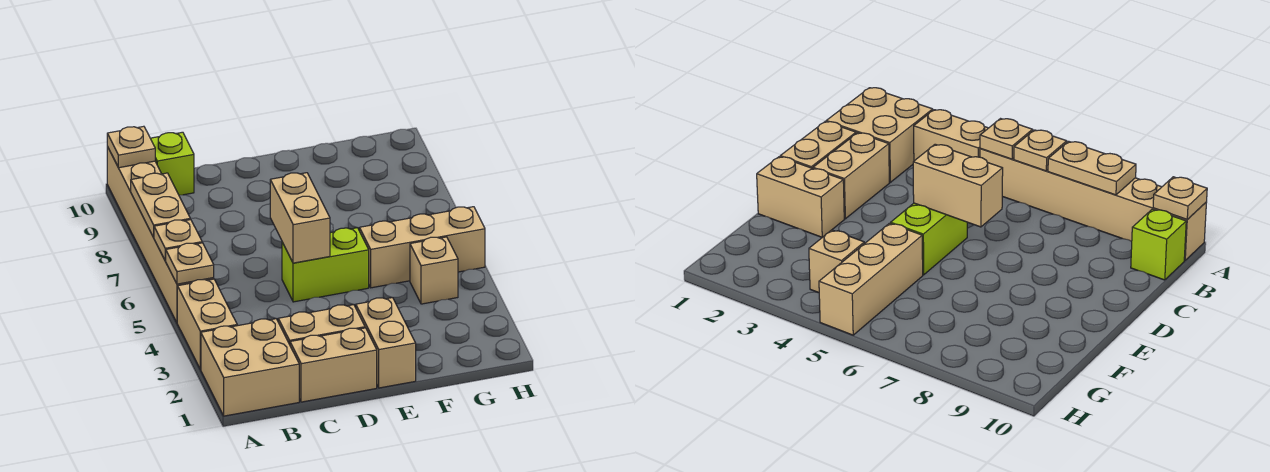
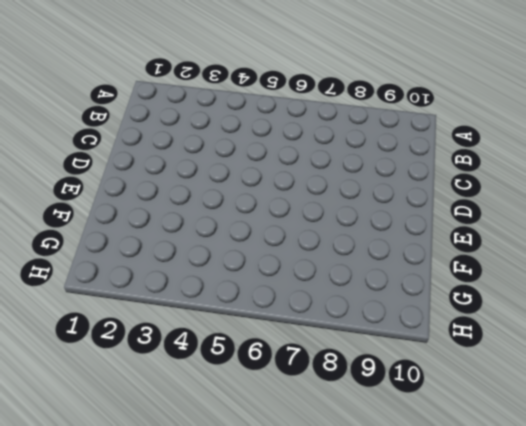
none -> tan 2x2 brick [201,319,299,416]
none -> tan 1x2 brick [177,279,237,370]
none -> tan 1x6 brick [107,147,214,322]

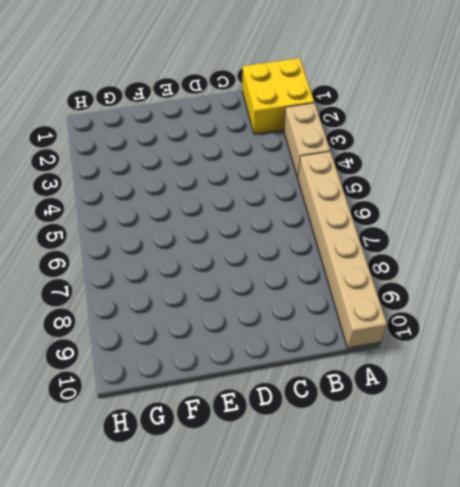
yellow 2x2 brick [242,58,314,134] -> tan 2x2 brick [201,319,299,416]
none -> lime 1x1 brick [150,132,194,195]
none -> tan 1x2 brick [290,328,377,402]
none -> tan 1x2 brick [278,305,365,345]

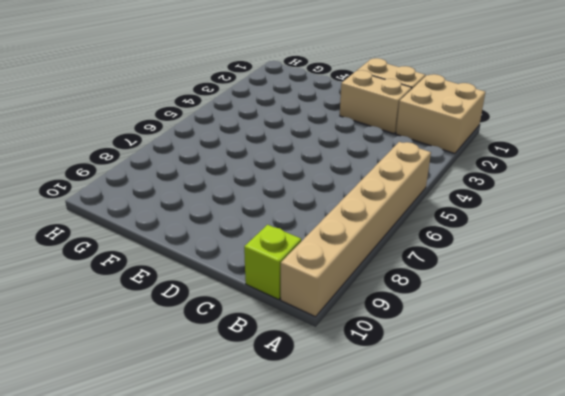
none -> tan 1x2 brick [177,279,237,370]
none -> lime 1x2 brick [282,228,369,302]
none -> tan 1x2 brick [356,298,416,388]

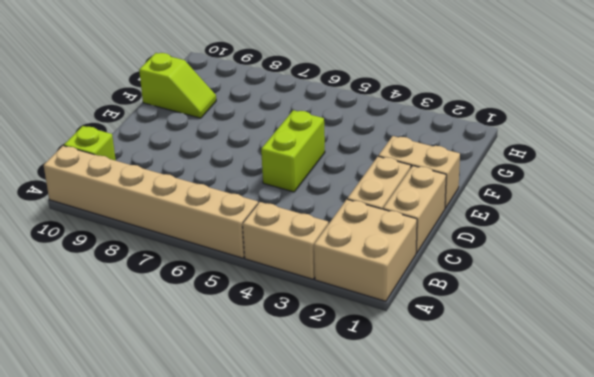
lime 1x2 slope [139,53,216,118] -> none
none -> tan 1x3 brick [360,207,485,288]
none -> tan 1x1 brick [410,237,458,304]
none -> tan 1x1 plate [166,243,214,284]

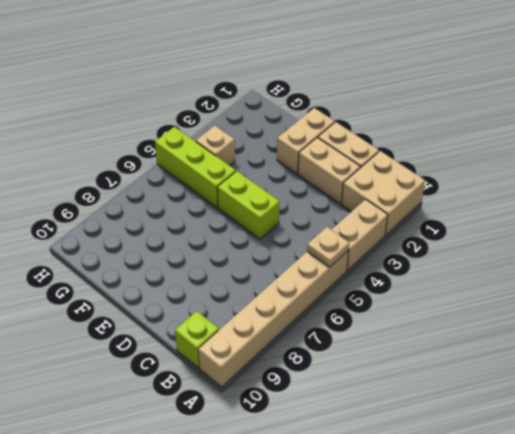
lime 1x3 brick [155,127,236,208] -> tan 1x3 brick [360,207,485,288]
none -> tan 1x1 plate [154,220,202,261]
none -> tan 1x2 plate [131,173,190,237]
none -> tan 1x1 plate [107,126,155,168]

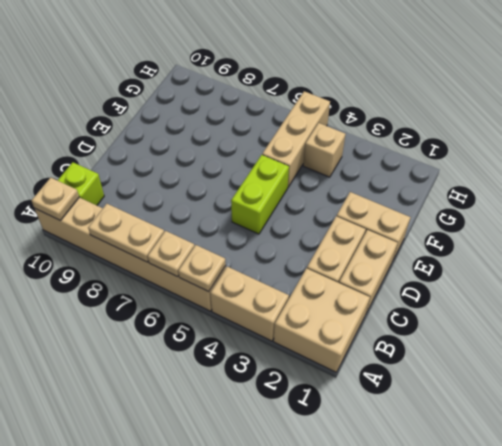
none -> tan 1x2 brick [270,173,330,263]

